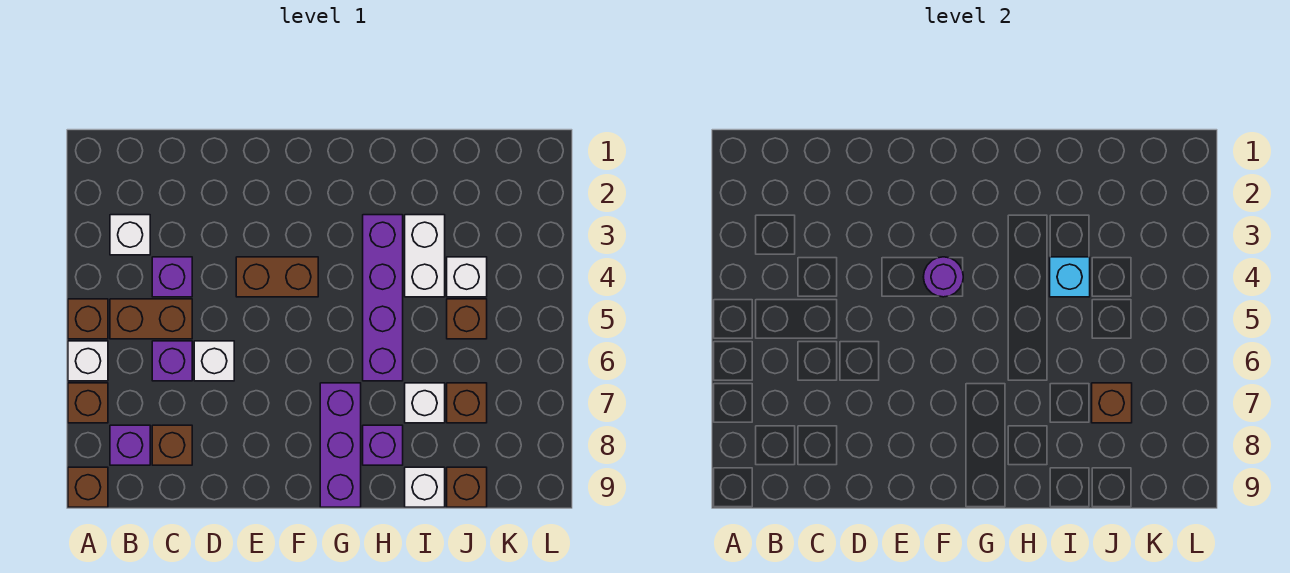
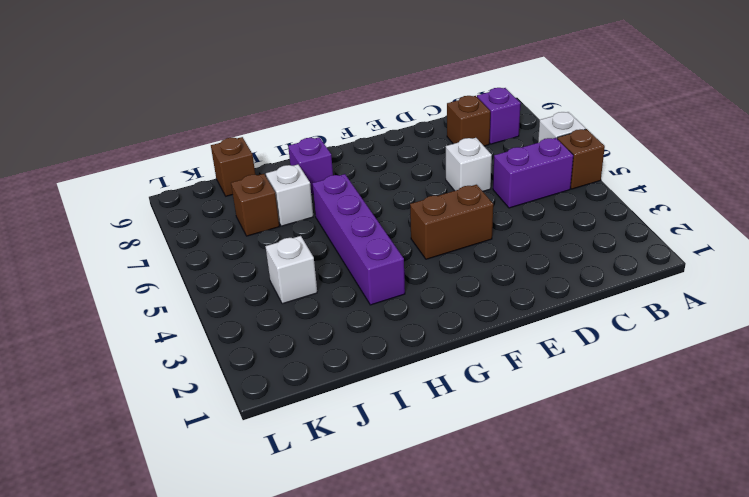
purple 1x2 brick [493,138,573,208] -> brown 1x2 brick [110,299,192,339]
none -> brown 1x1 brick [68,383,108,423]
none -> brown 1x1 brick [68,467,108,507]
none -> white 1x1 brick [110,215,150,255]

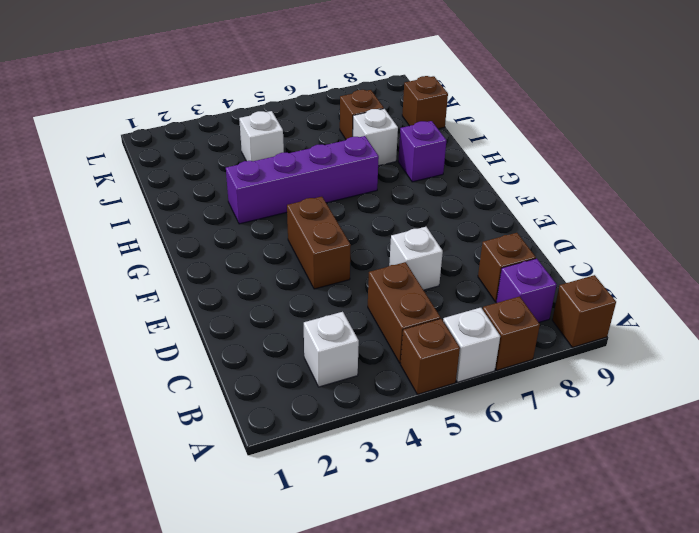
none -> purple 1x1 brick [152,257,192,297]
none -> purple 1x1 brick [152,341,192,381]
none -> purple 1x3 brick [320,383,361,507]

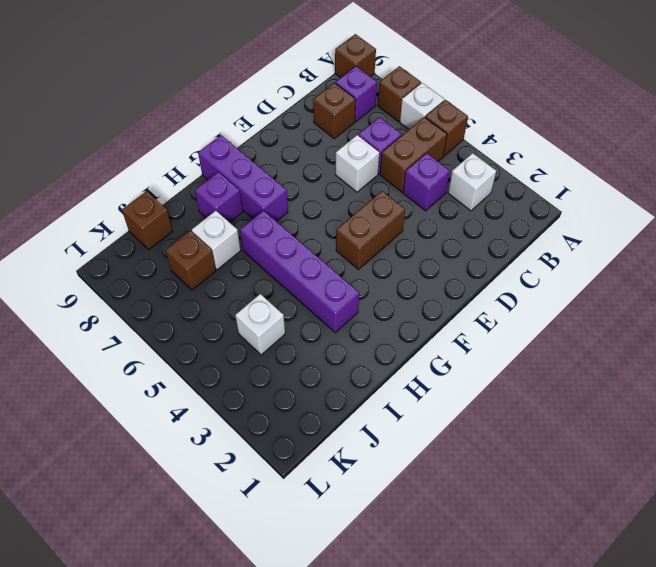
none -> white 1x2 brick [405,215,445,297]
none -> white 1x1 brick [405,467,445,507]
none -> brown 1x1 brick [447,299,487,339]

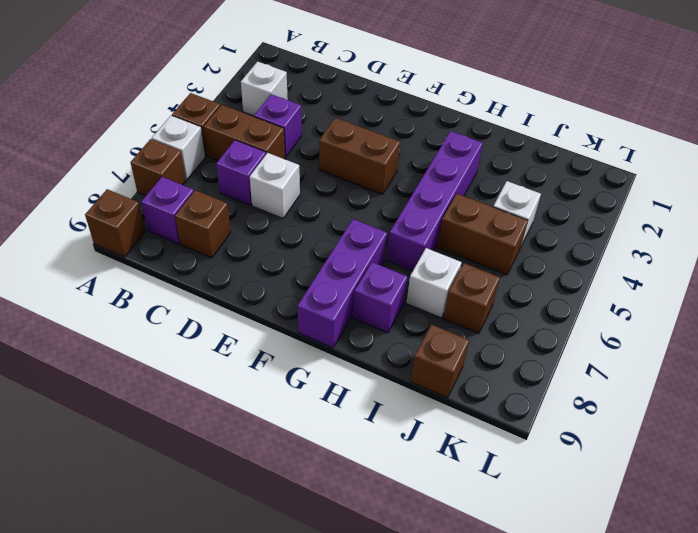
brown 1x2 brick [438,194,528,275] -> brown 1x1 brick [447,299,487,339]
none -> white 1x2 brick [405,215,445,297]
none -> white 1x1 brick [405,467,445,507]
none -> purple 1x1 round brick [923,257,963,297]

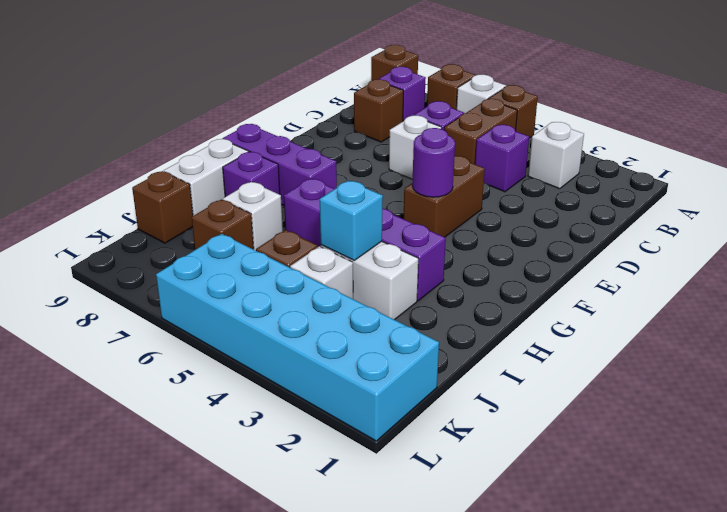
white 1x2 brick [164,139,249,216] -> white 1x1 brick [405,467,445,507]
cyan 2x6 brick [156,234,439,441] -> none
none -> brown 1x1 brick [1092,383,1132,423]

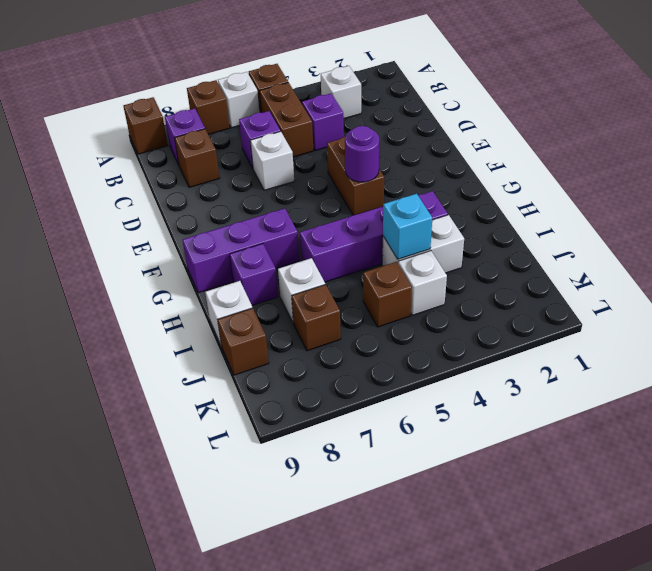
none -> brown 1x1 brick [1092,383,1132,423]

